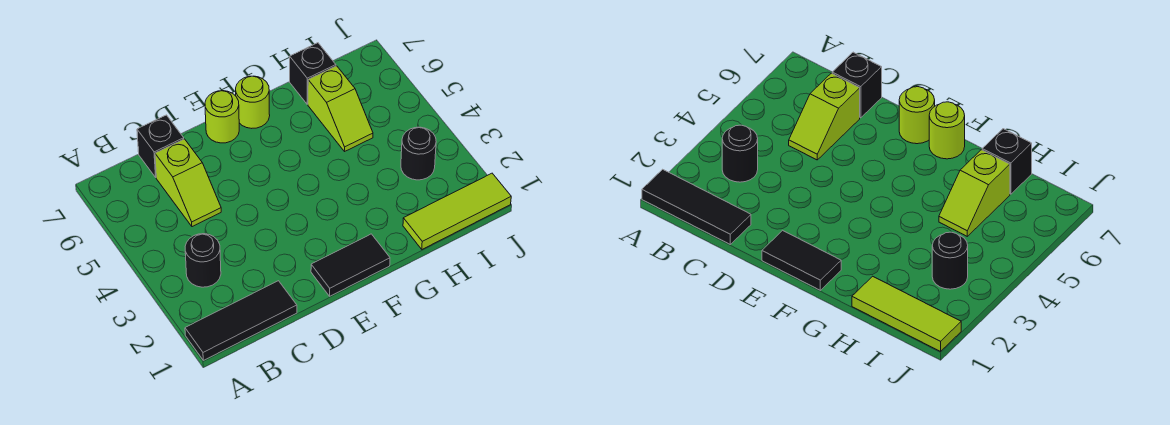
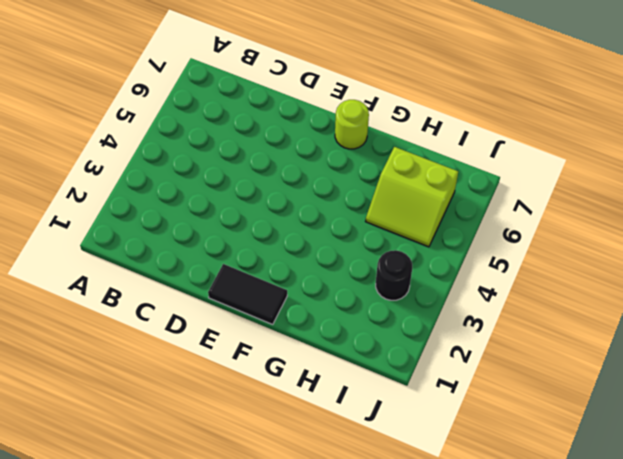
lime 2x2 slope [366,147,458,247] -> lime 1x2 slope [308,66,373,152]
none -> black 1x3 tile [185,281,297,360]
none -> black 1x1 round brick [185,234,221,287]

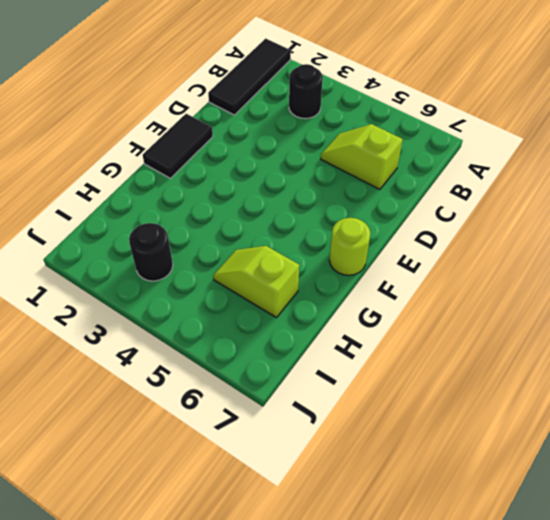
none -> black 1x1 brick [137,115,184,177]
none -> lime 1x1 round brick [205,91,239,143]

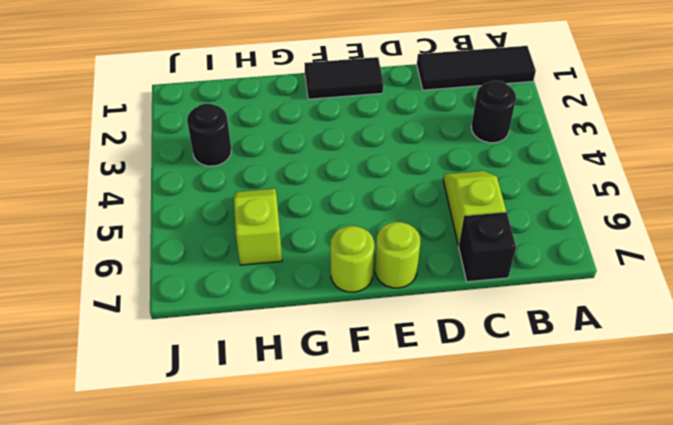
none -> lime 1x3 tile [403,173,511,249]
none -> black 1x1 brick [290,43,336,104]

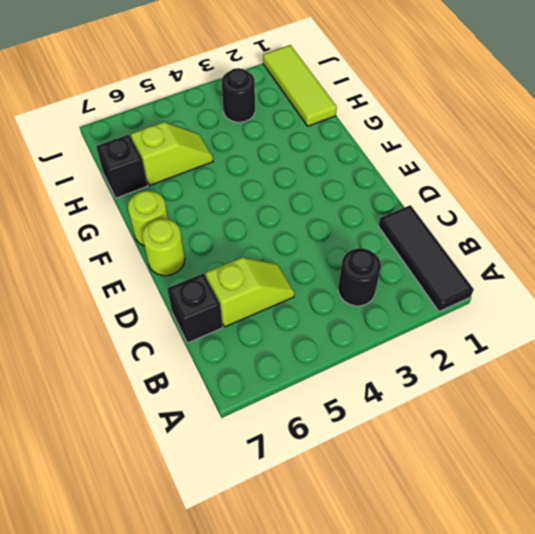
none -> black 1x2 tile [311,234,390,296]

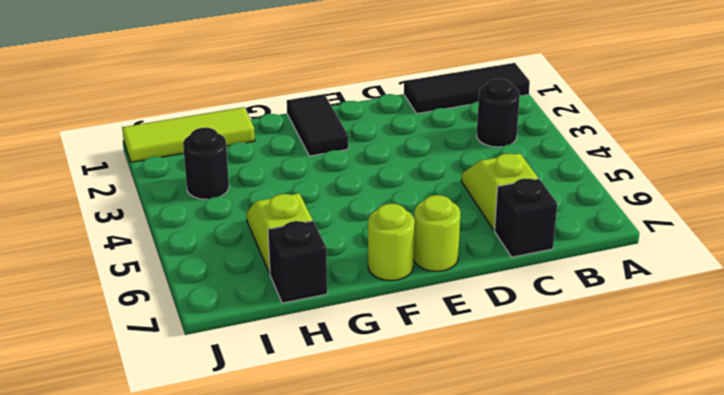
black 1x2 tile [287,94,348,156] -> black 1x2 tile turned to [311,234,390,296]

